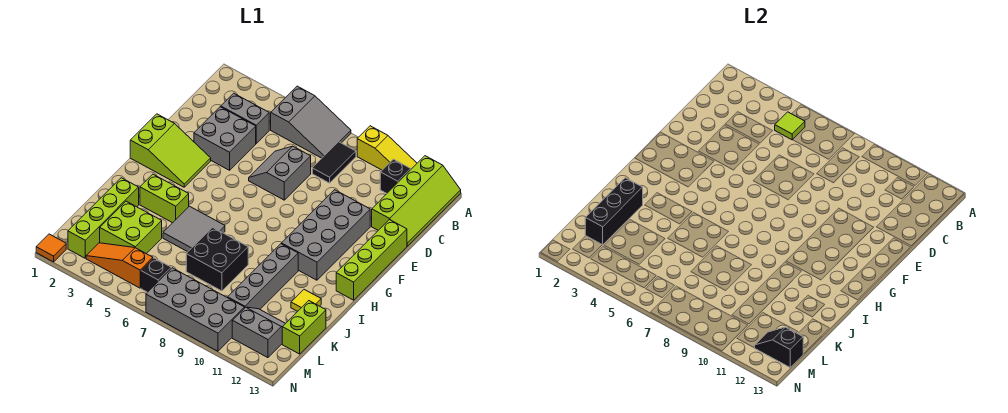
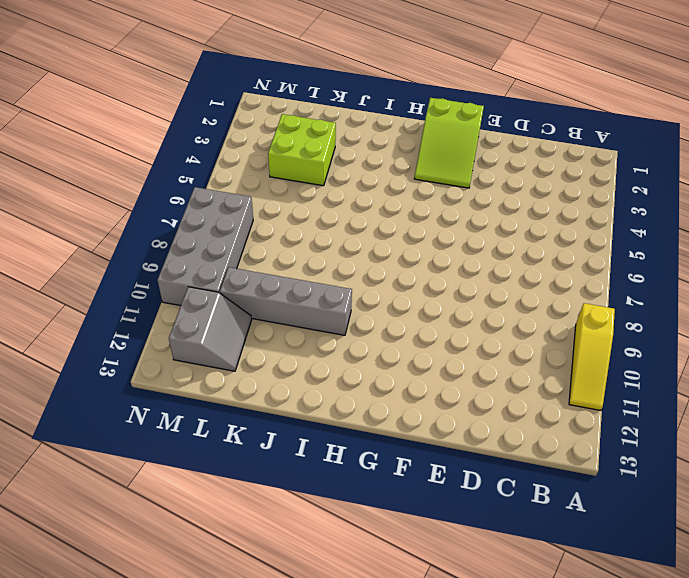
none -> grey 2x3 slope [271,86,351,158]
none -> lime 2x4 slope [372,156,461,246]
none -> black 1x2 tile [312,142,356,183]

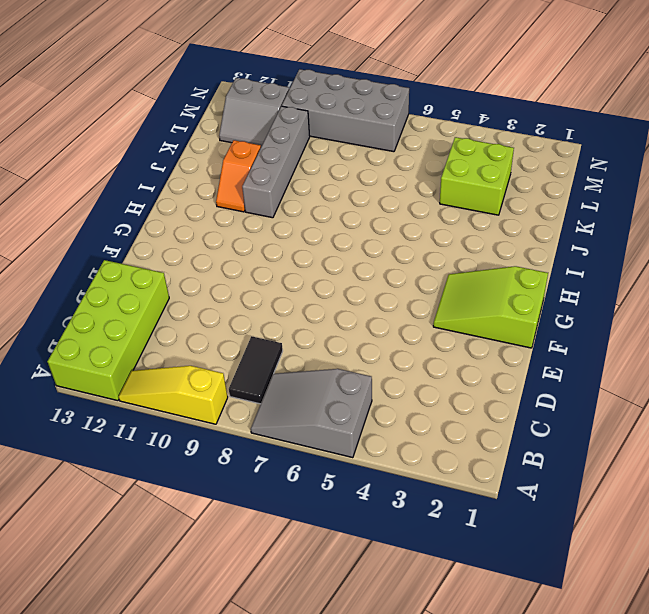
lime 2x4 brick [47,260,169,401] -> lime 2x4 slope [372,156,461,246]
orange 1x2 slope [216,140,261,212] -> none
none -> black 1x1 brick [380,159,411,193]
none -> grey 1x2 brick [221,93,269,143]
none -> grey 2x2 brick [194,107,256,170]

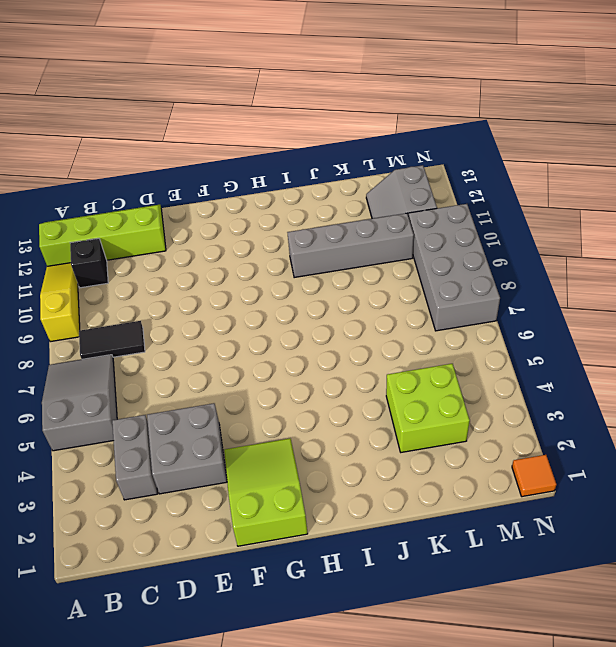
none -> grey 2x2 slope [249,146,311,200]
none -> grey 2x4 brick [281,190,370,280]
none -> lime 1x4 brick [336,220,407,300]

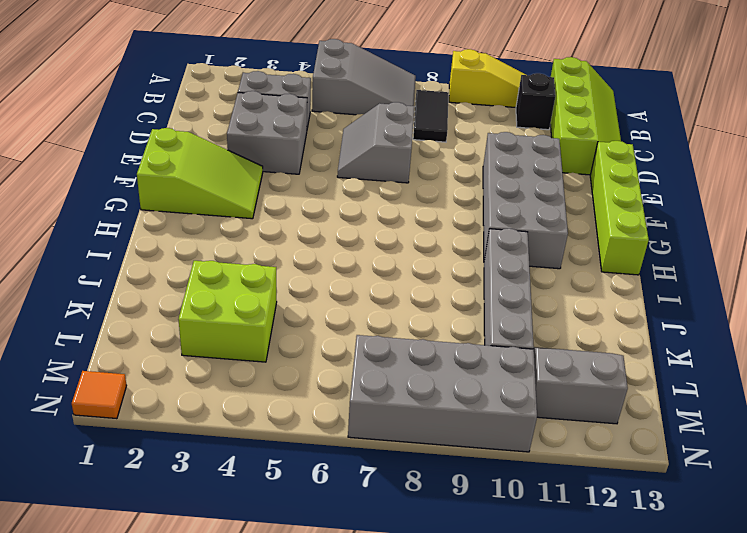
none -> lime 1x2 brick [140,174,189,223]
none -> grey 2x2 tile [163,206,225,252]
none -> lime 1x4 brick [68,178,139,258]

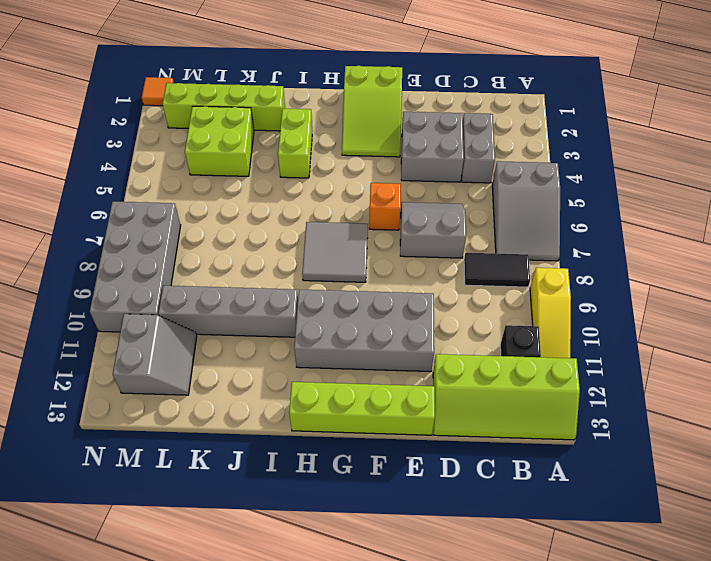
orange 1x1 brick [369,183,401,230] -> none
grey 2x2 tile [302,222,368,282] -> grey 2x2 tile moved to [163,206,225,252]
none -> black 2x2 brick [186,227,248,291]
none -> yellow 1x1 tile [291,290,321,311]
none -> lime 1x2 brick [282,301,326,354]

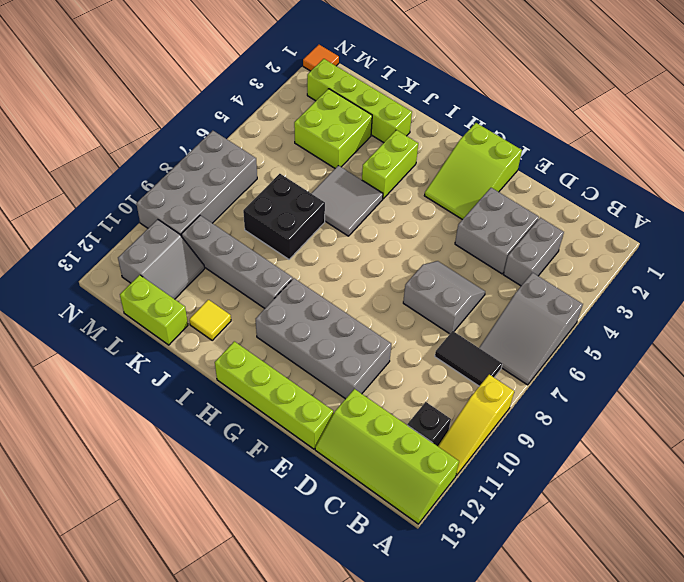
none -> orange 1x3 slope [86,243,153,288]
none -> black 1x1 brick [141,258,171,292]
none -> lime 1x1 tile [775,112,805,140]

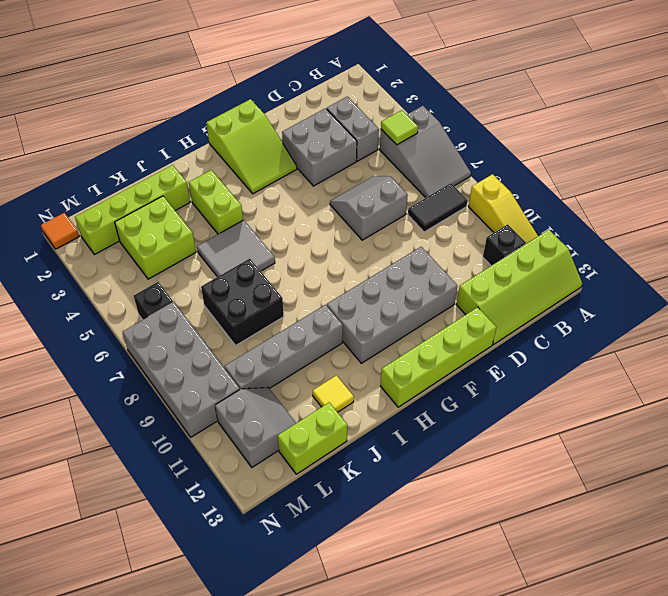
none -> orange 1x3 slope [86,243,153,288]
none -> black 1x3 brick [585,178,643,245]
none -> black 1x2 slope [755,327,803,367]

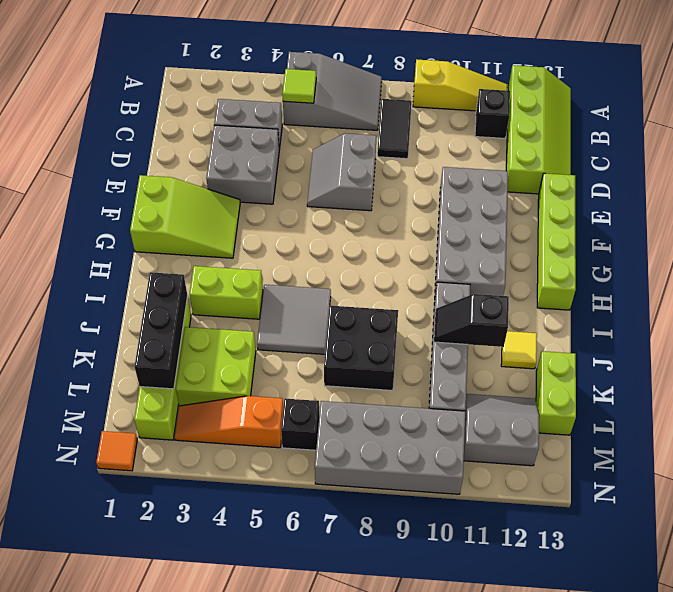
black 1x2 slope [434,294,509,347] -> black 1x2 slope moved to [755,327,803,367]

